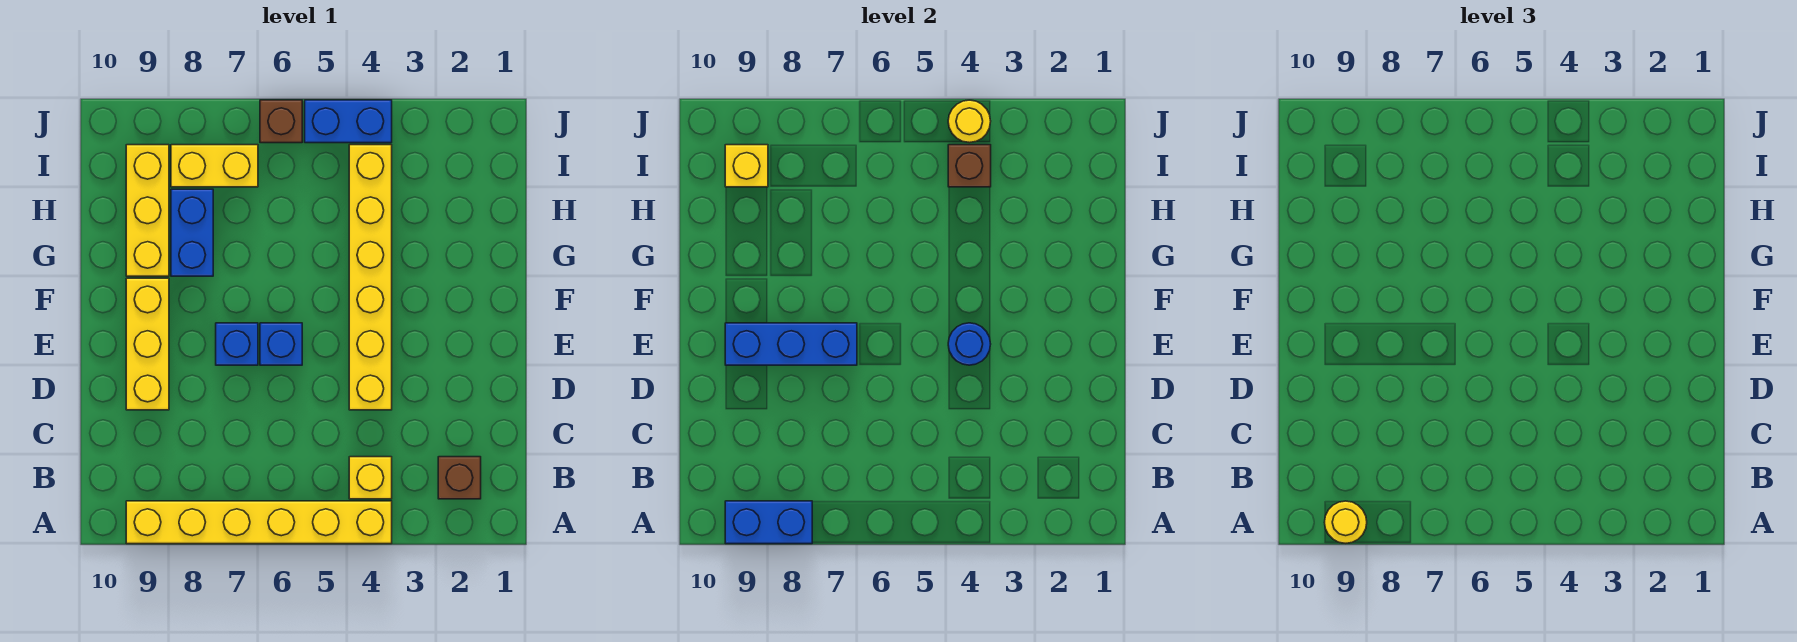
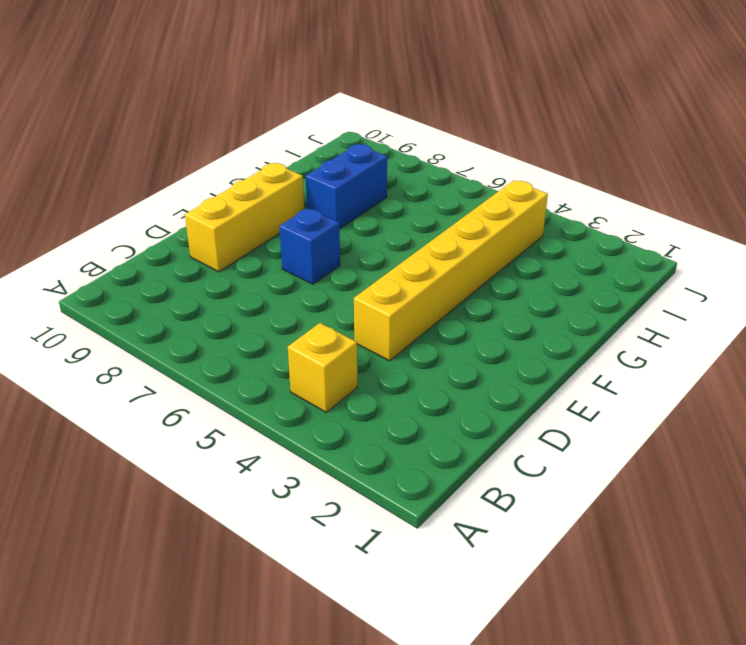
none -> yellow 1x6 brick [126,501,392,544]
none -> brown 1x1 brick [438,457,481,499]
none -> blue 1x1 brick [260,323,302,365]

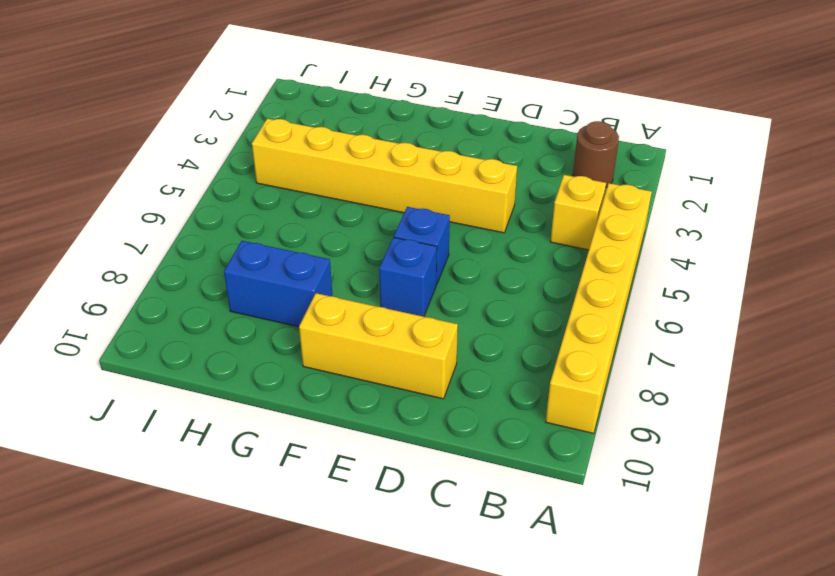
brown 1x1 round brick [573,121,619,187] -> brown 1x1 brick [438,457,481,499]
none -> yellow 1x3 brick [126,145,169,276]
none -> yellow 1x2 brick [171,145,258,187]
none -> blue 1x2 brick [305,100,392,143]

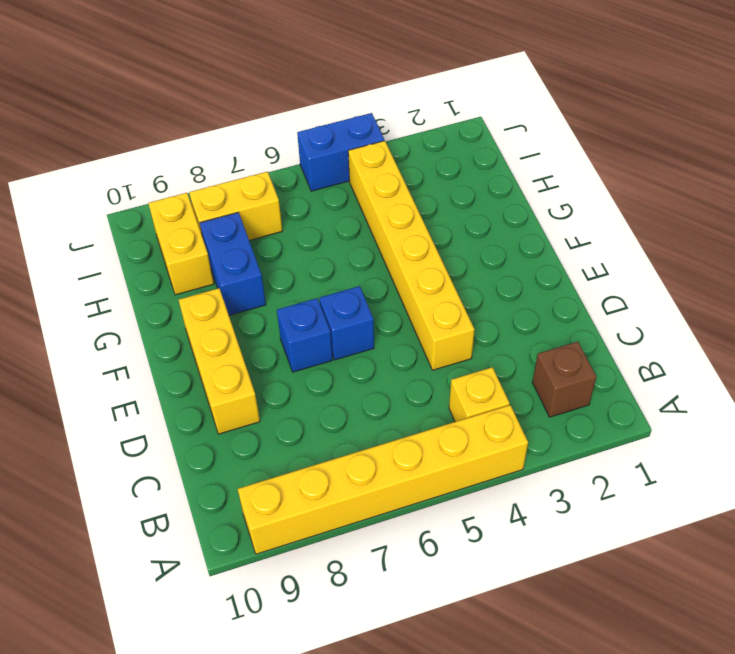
yellow 1x2 brick [148,193,214,295] -> yellow 1x3 brick [126,145,169,276]
none -> brown 1x1 brick [260,100,302,143]
none -> blue 1x2 brick [725,501,812,544]
none -> blue 1x1 round brick [948,323,991,365]

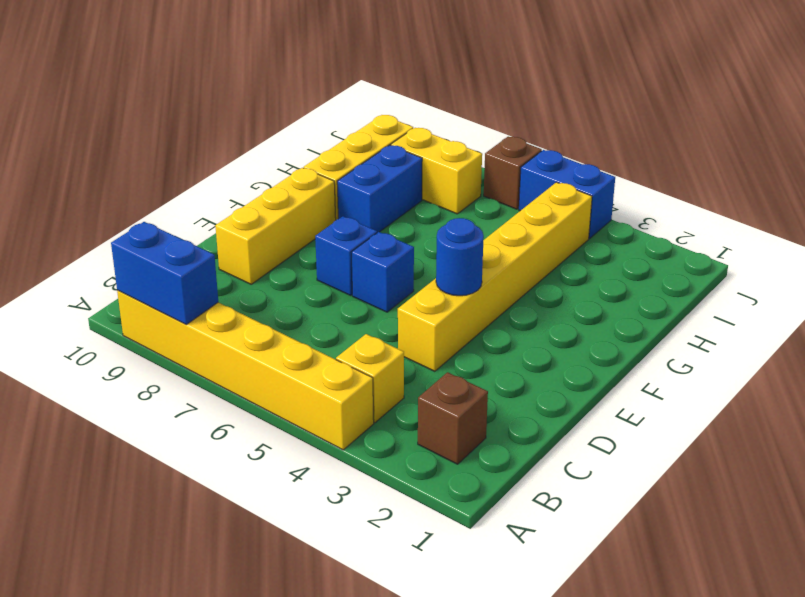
none -> blue 1x3 brick [725,323,857,365]
none -> brown 1x1 brick [948,145,991,187]
none -> yellow 1x1 brick [725,145,768,187]

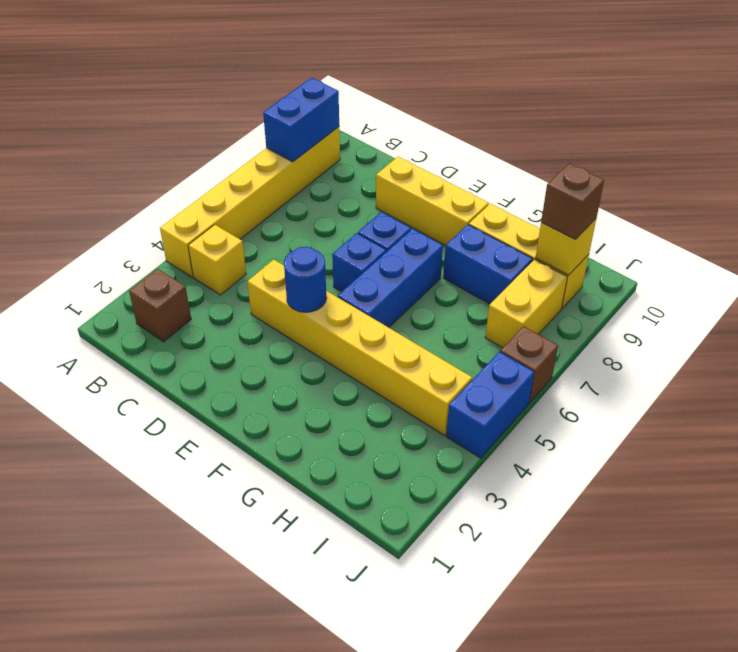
blue 1x3 brick [338,229,443,328] -> blue 1x3 brick moved to [725,323,857,365]
brown 1x1 brick [541,163,604,240] -> brown 1x1 brick moved to [948,145,991,187]
none -> yellow 1x1 round brick [948,100,991,143]
none -> yellow 1x1 round brick [1324,501,1367,543]

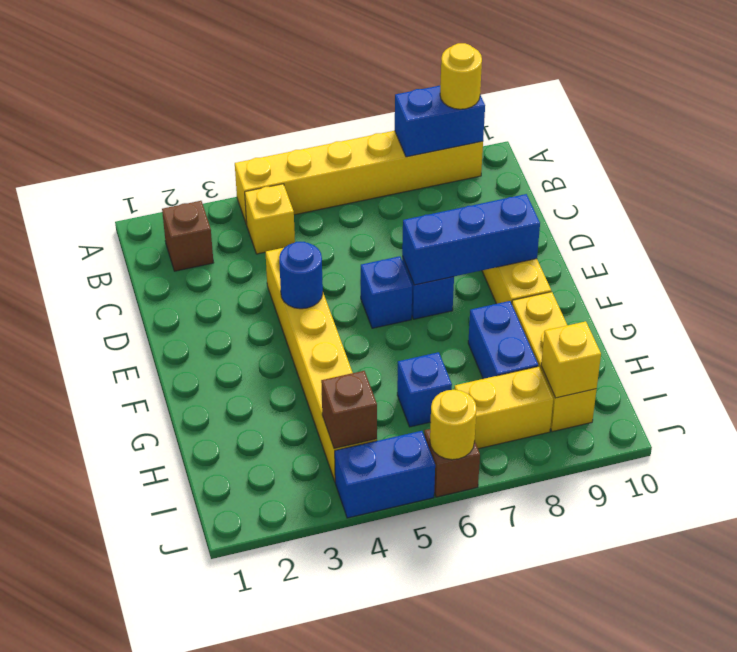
blue 1x1 brick [397,352,452,427] -> none
yellow 1x1 round brick [430,390,476,460] -> yellow 1x1 round brick moved to [948,100,991,143]

